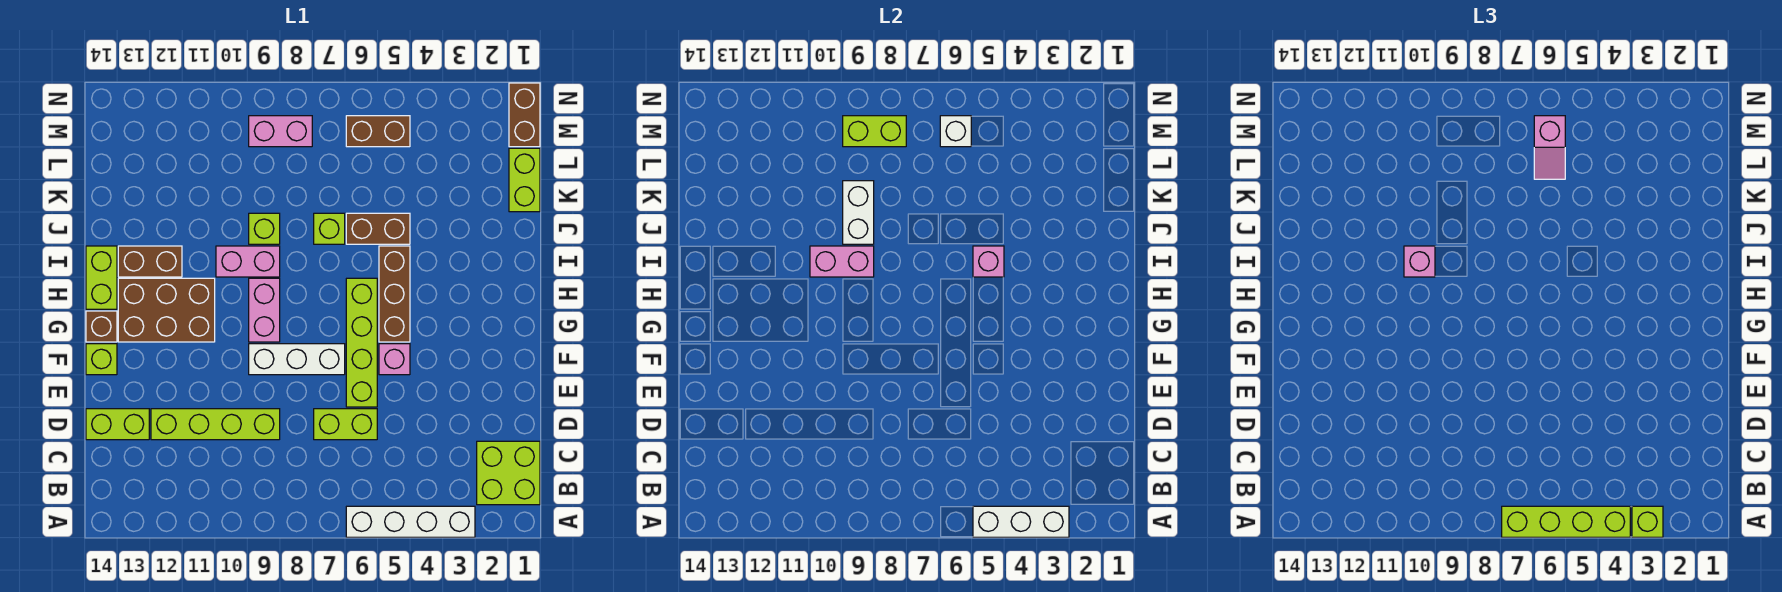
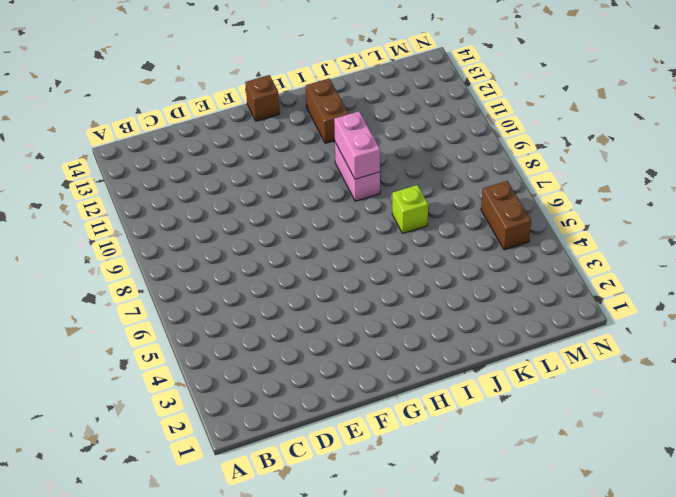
none -> white 1x4 brick [346,506,475,537]
none -> lime 2x2 brick [477,441,540,505]
none -> lime 1x2 brick [314,409,377,440]
none -> lime 1x4 brick [151,409,280,440]

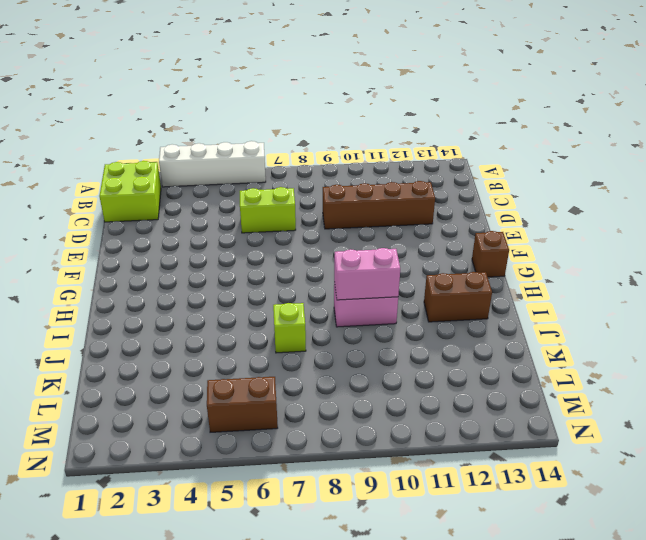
brown 1x4 brick [323,181,435,229] -> lime 1x4 brick [151,409,280,440]
none -> lime 1x2 brick [86,409,149,440]
none -> lime 1x4 brick [346,278,377,407]
none -> pink 1x1 brick [379,344,410,375]
none -> white 1x3 brick [249,344,345,375]

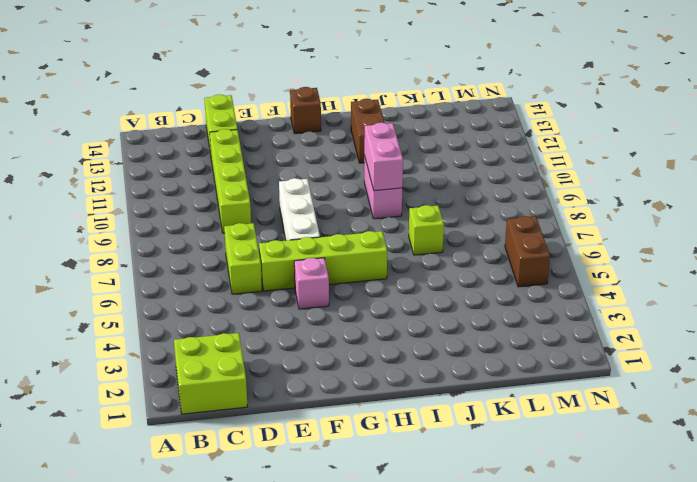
none -> white 1x4 brick [346,506,475,537]
none -> lime 1x1 brick [86,344,117,375]
none -> brown 1x3 brick [379,246,410,342]
none -> pink 1x2 brick [249,278,280,342]

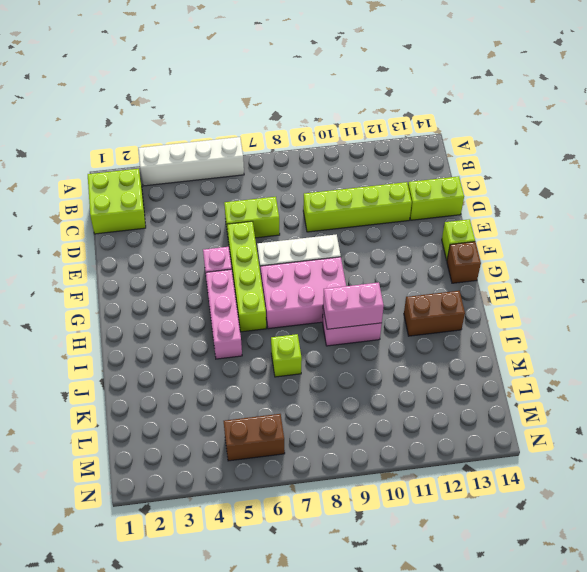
pink 1x3 brick [206,269,242,359] -> brown 1x3 brick [379,246,410,342]
pink 2x3 brick [261,257,346,329] -> pink 1x2 brick [249,278,280,342]
none -> brown 2x3 brick [118,278,215,342]
none -> lime 1x2 brick [86,246,117,309]
none -> brown 1x2 brick [346,213,410,244]
none -> lime 1x1 brick [249,213,280,244]

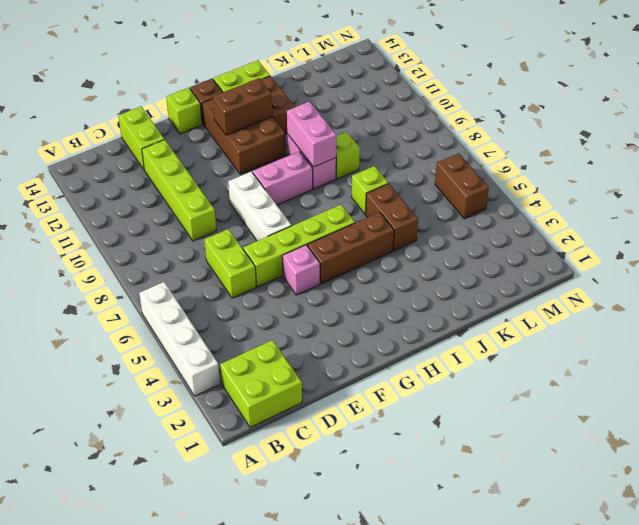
brown 1x2 brick [213,78,272,135] -> brown 1x2 brick moved to [509,83,540,147]
none -> lime 1x2 brick [509,148,540,212]
none -> pink 1x2 brick [249,116,312,147]
none -> white 1x3 brick [973,506,1069,537]
none -> pink 1x1 brick [973,246,1004,277]

